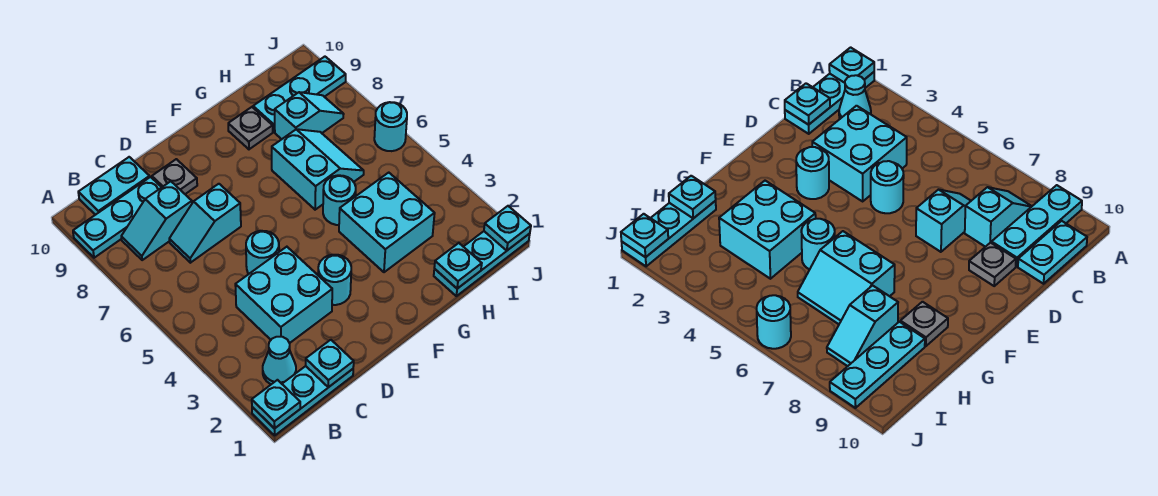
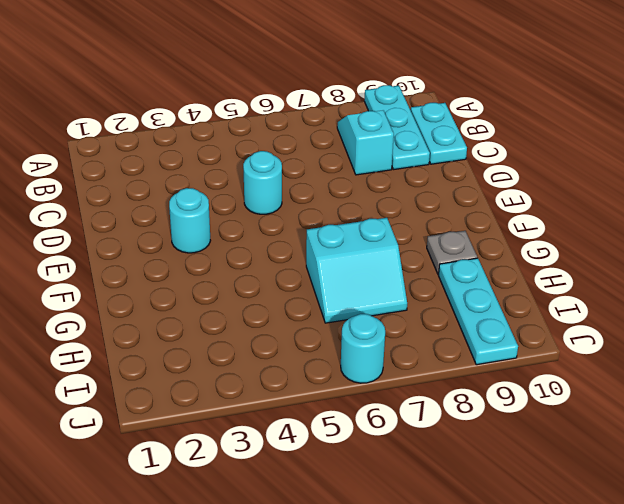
none -> cyan 1x3 plate [252,366,353,435]
none -> cyan 1x1 cone [263,337,296,384]
none -> cyan 2x2 brick [235,247,332,343]

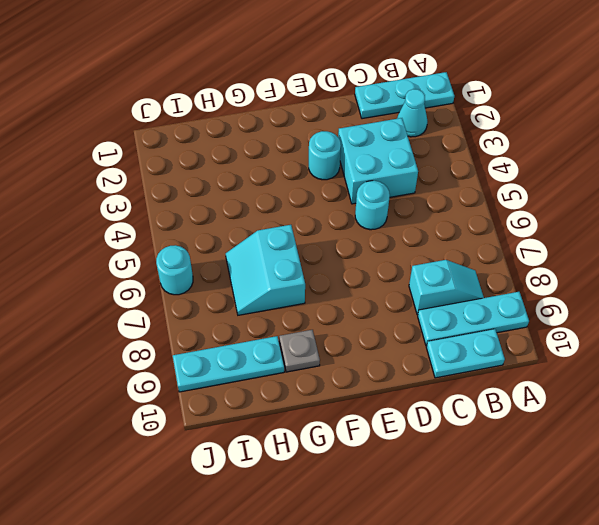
none -> cyan 1x2 slope [169,184,241,263]
none -> grey 1x1 plate [152,159,197,194]
none -> cyan 2x2 brick [339,173,435,272]

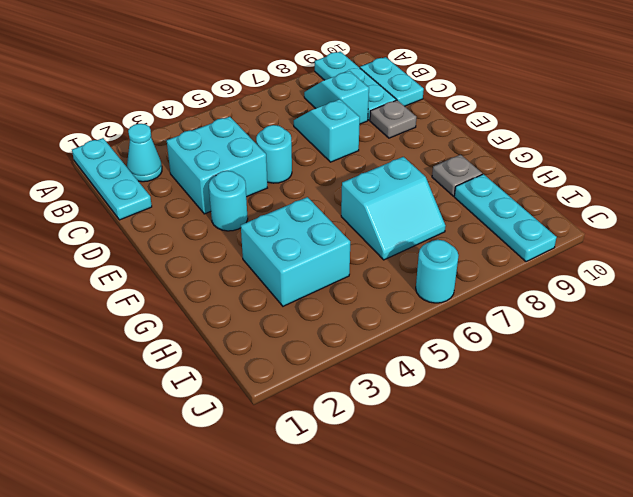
none -> cyan 1x1 round brick [323,175,356,225]
none -> cyan 1x3 plate [434,231,530,296]
none -> cyan 1x2 slope [275,92,344,139]

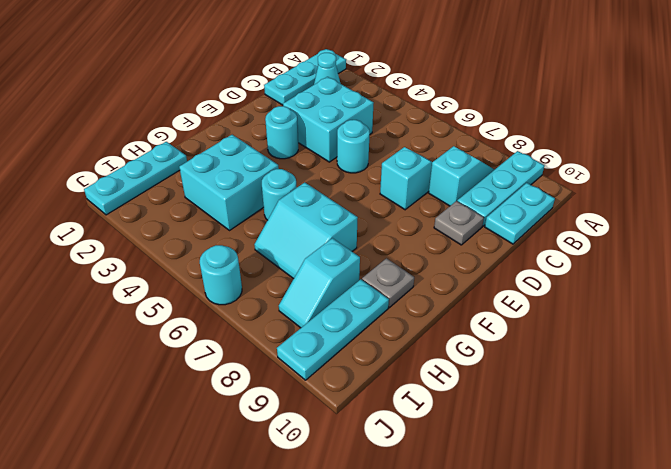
none -> cyan 1x1 plate [252,380,300,429]
none -> cyan 1x1 plate [306,340,354,387]
none -> cyan 1x1 plate [434,243,482,289]

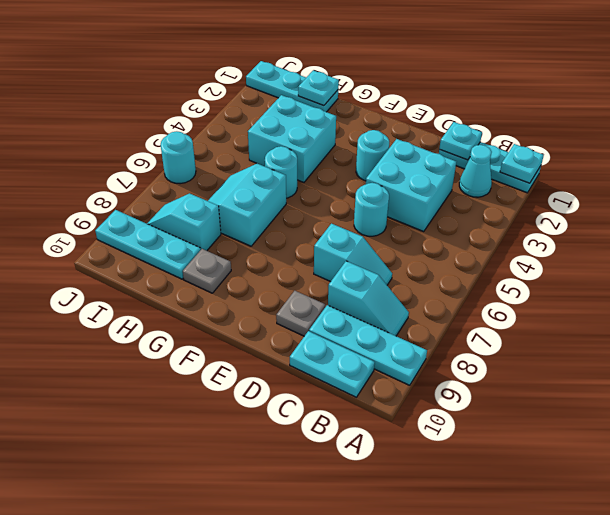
none -> cyan 1x1 plate [484,206,531,250]

